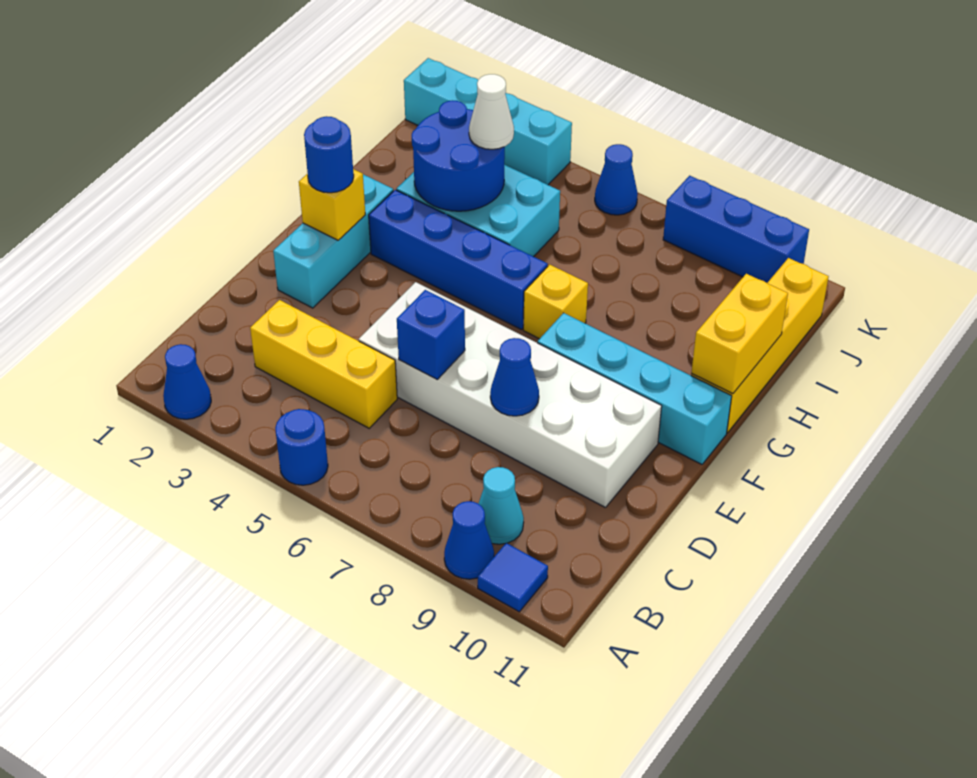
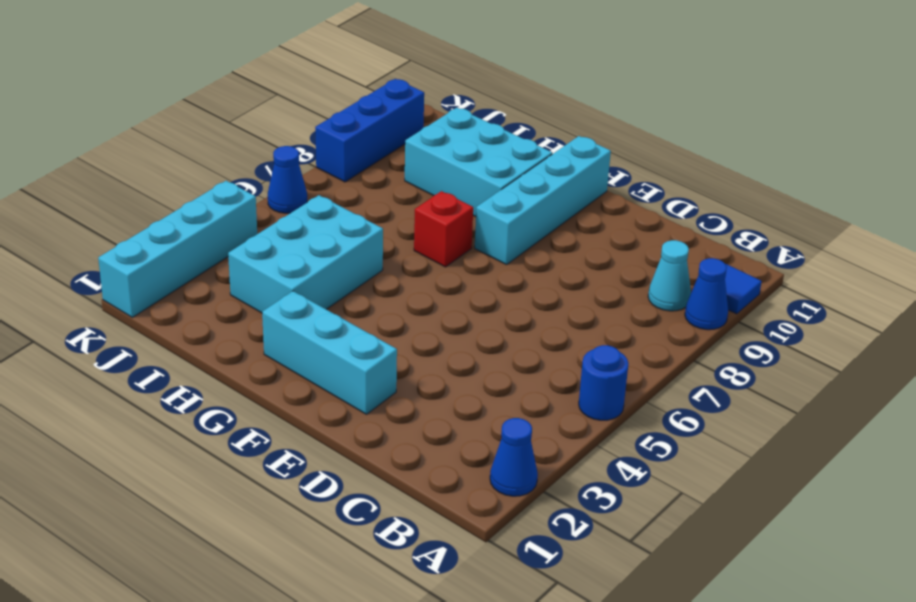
red 1x1 brick [414,191,473,267] -> yellow 1x1 brick [523,265,588,339]
cyan 2x3 brick [405,108,552,217] -> none
none -> yellow 1x3 brick [250,300,397,428]
none -> white 2x6 brick [359,282,662,508]
none -> blue 1x4 brick [369,190,548,330]

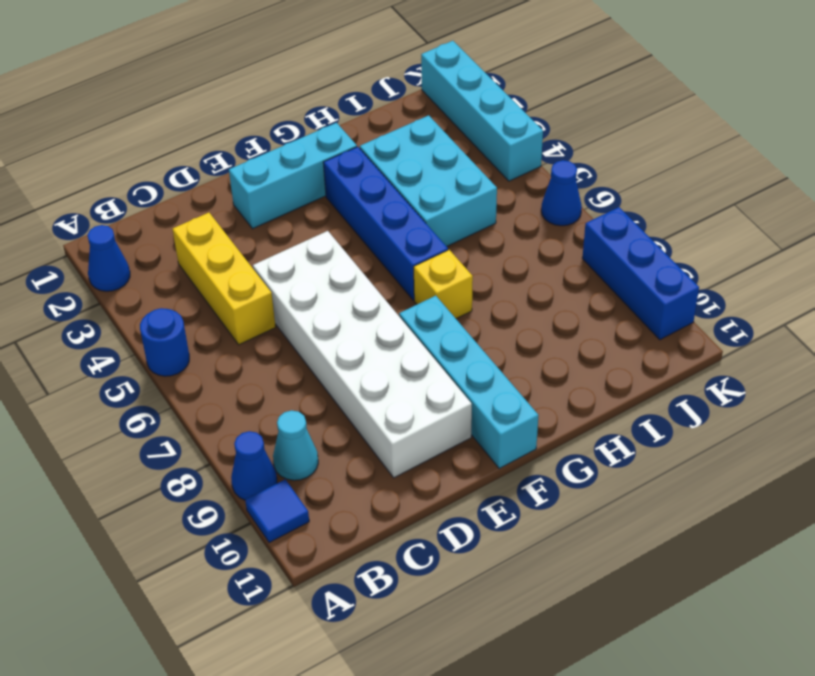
none -> yellow 1x4 brick [691,258,829,433]
none -> blue 1x1 brick [397,290,465,379]
none -> blue 1x1 cone [490,338,539,416]

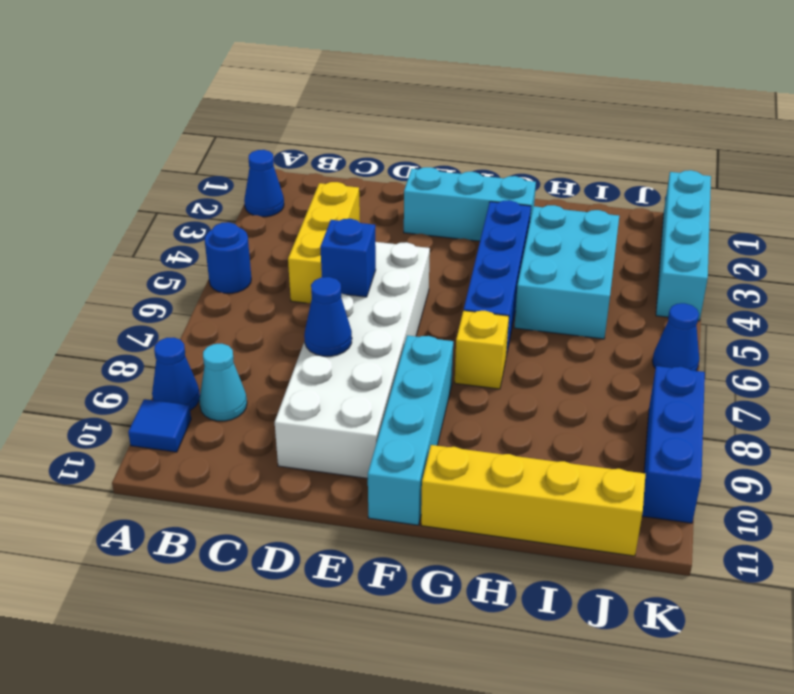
none -> yellow 1x1 brick [299,169,365,240]
none -> yellow 1x2 brick [691,274,788,394]
none -> blue 2x2 round brick [412,101,505,211]

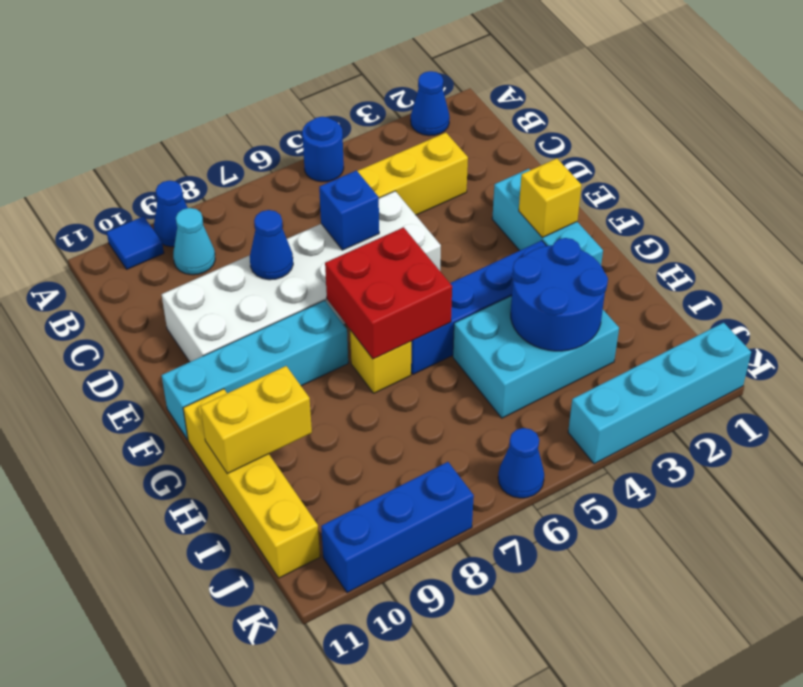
red 2x2 brick [325,227,452,359] -> none
yellow 1x2 brick [200,366,312,474] -> yellow 1x2 brick turned to [691,274,788,394]
none -> blue 1x1 round brick [304,116,354,193]
none -> white 1x1 cone [469,74,514,149]

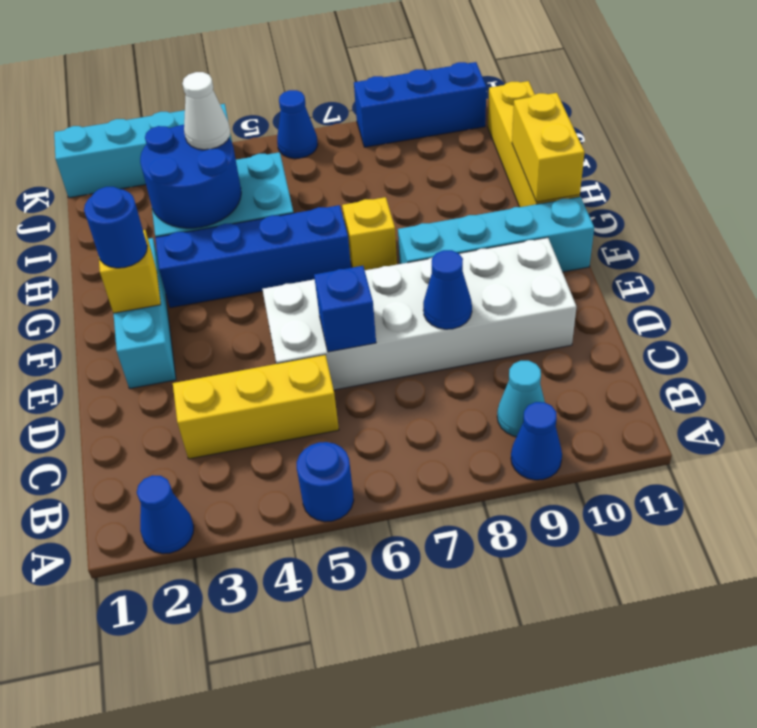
none -> blue 1x1 tile [478,543,548,612]

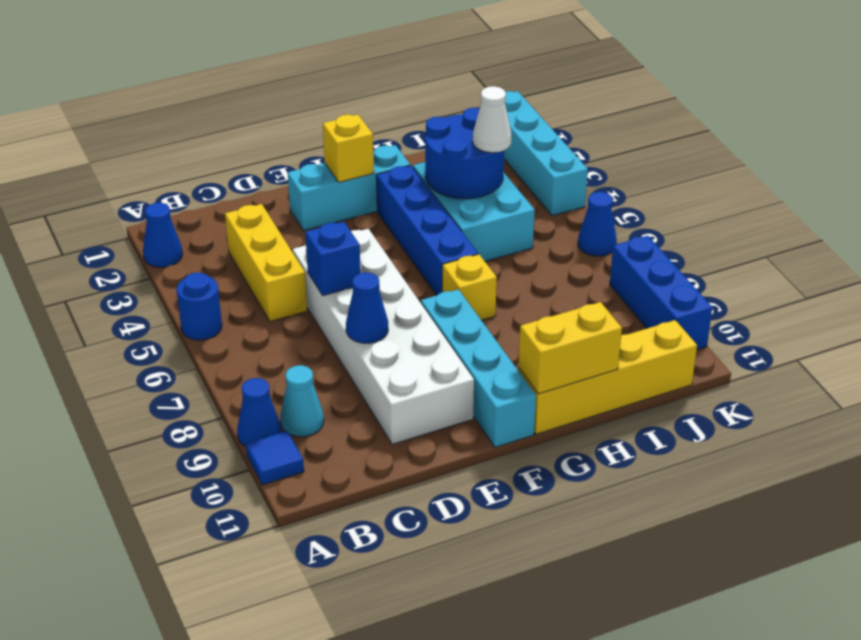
none -> blue 1x1 round brick [304,116,354,193]

